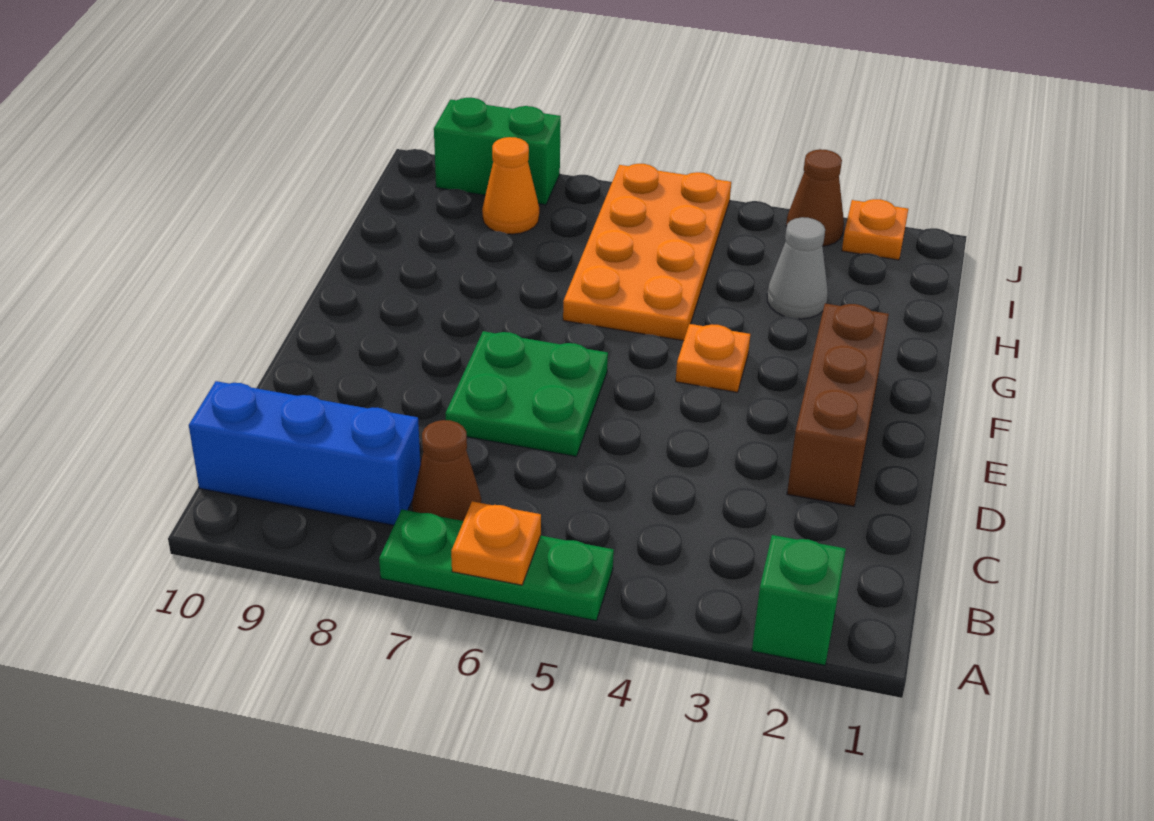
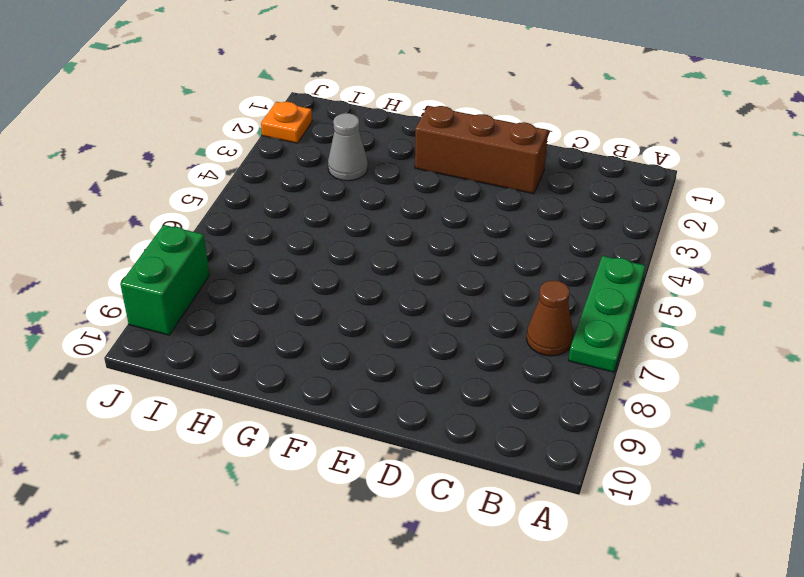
none -> green 1x1 brick [752,535,846,665]
none -> blue 1x3 brick [189,381,421,525]
none -> green 2x2 plate [445,331,608,456]

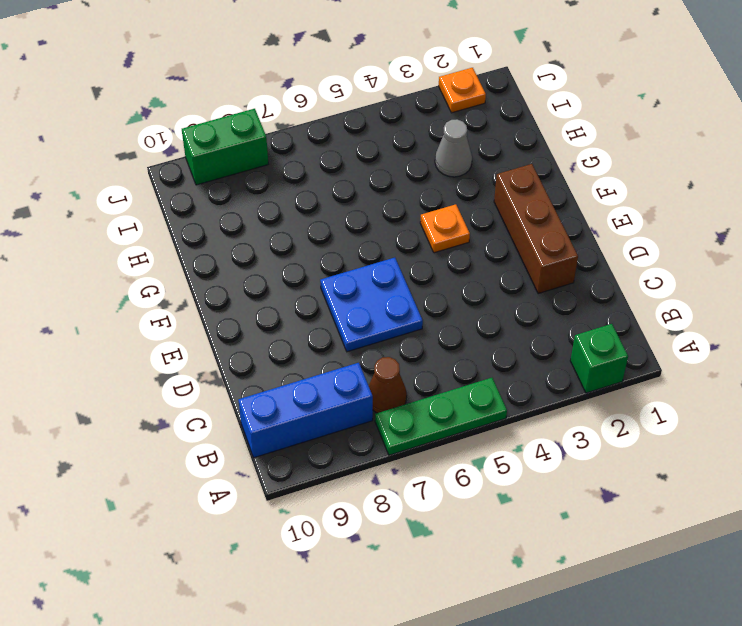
blue 2x2 plate [320,258,423,352] -> green 2x2 plate [445,331,608,456]
none -> orange 2x4 plate [563,164,731,341]
none -> orange 1x1 cone [482,137,539,234]
none -> brown 1x1 cone [786,149,844,246]

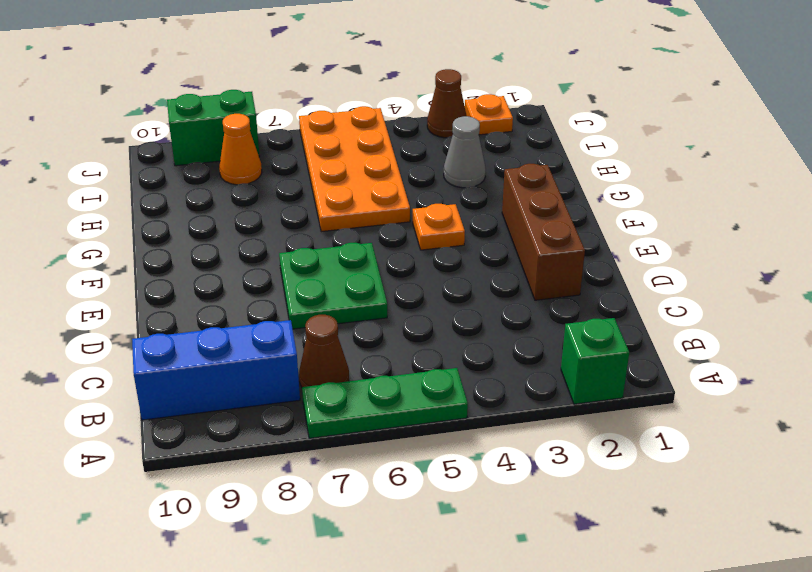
none -> orange 1x1 plate [451,501,541,585]

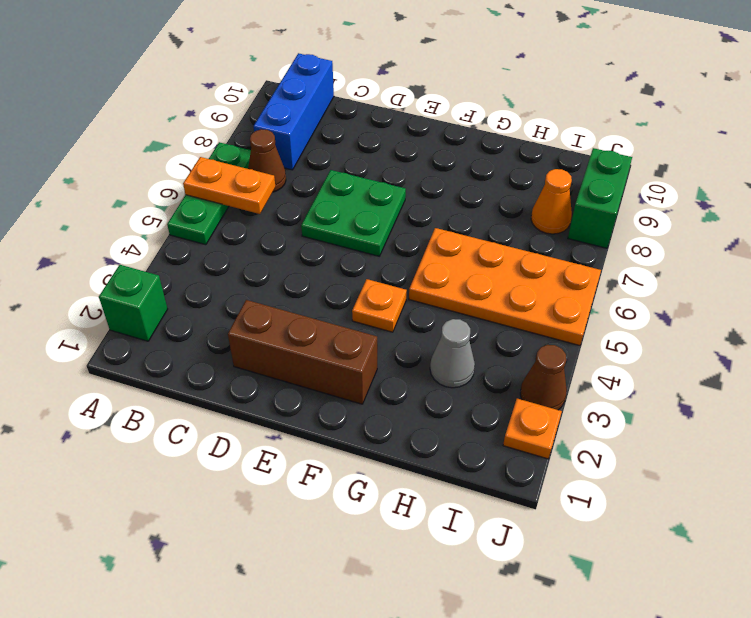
orange 1x2 plate [183,157,275,214] -> orange 1x1 plate [451,501,541,585]

